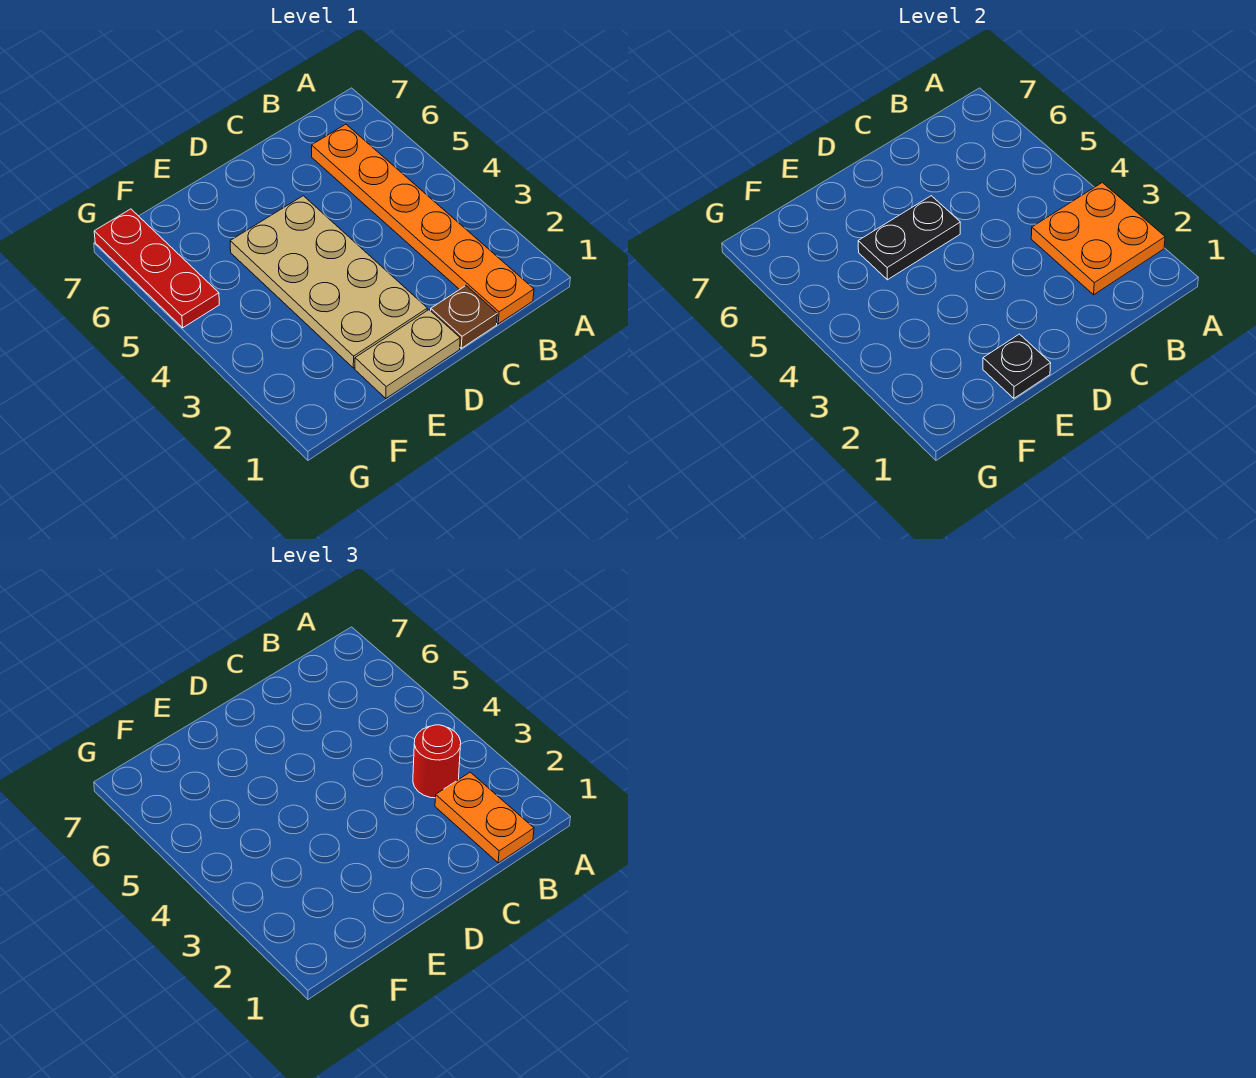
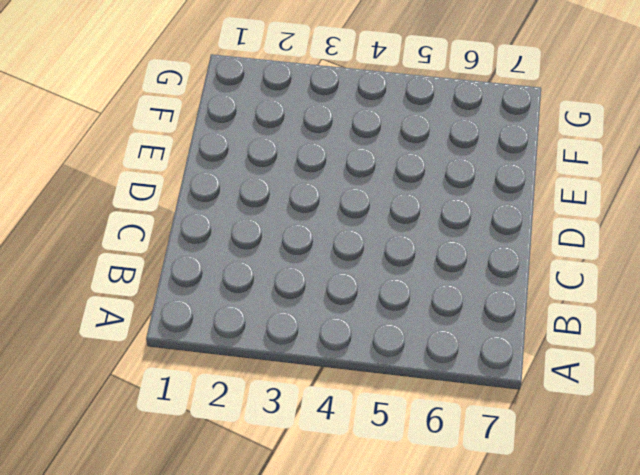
none -> orange 1x6 plate [312,124,534,324]
none -> brown 1x1 plate [431,286,497,348]

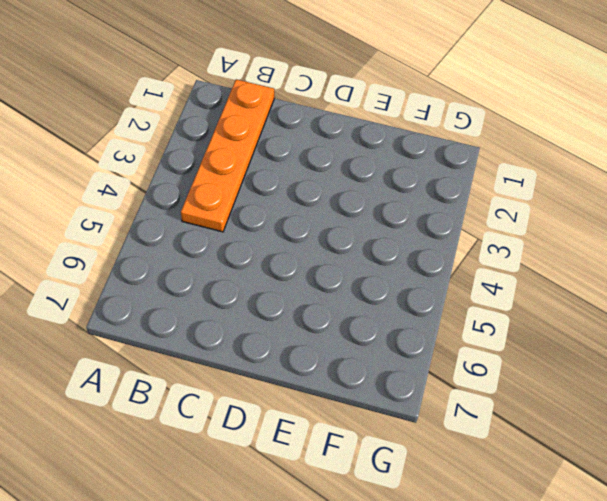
orange 1x4 plate [181,79,274,232] -> orange 1x6 plate [312,124,534,324]
none -> brown 1x1 plate [431,286,497,348]
none -> tan 1x2 plate [355,310,460,398]

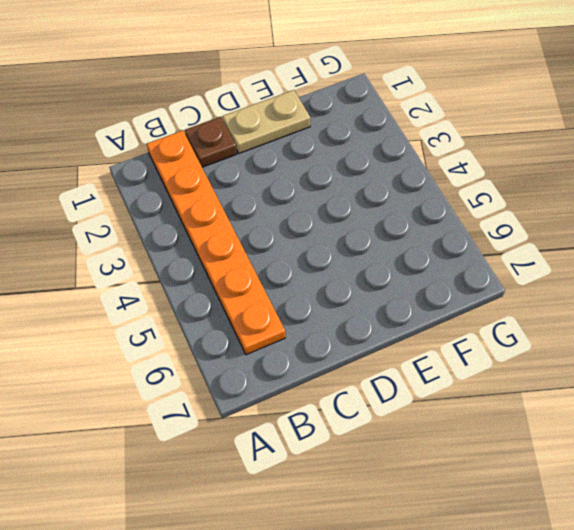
none -> tan 2x4 plate [230,196,427,368]
none -> red 1x3 plate [94,209,219,328]

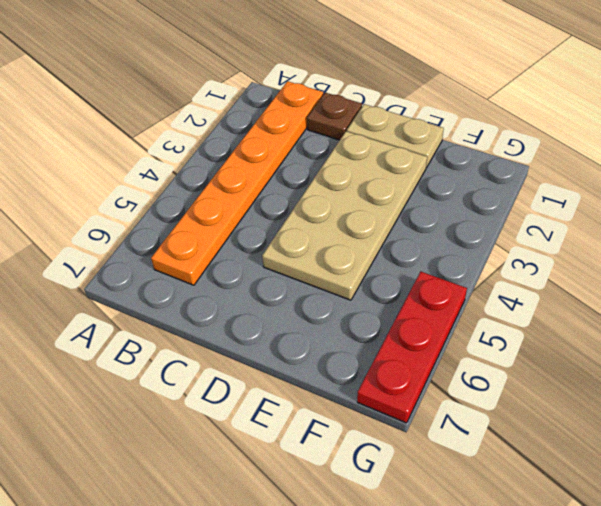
none -> orange 2x2 plate [1031,183,1165,295]
none -> black 1x2 plate [858,196,960,280]

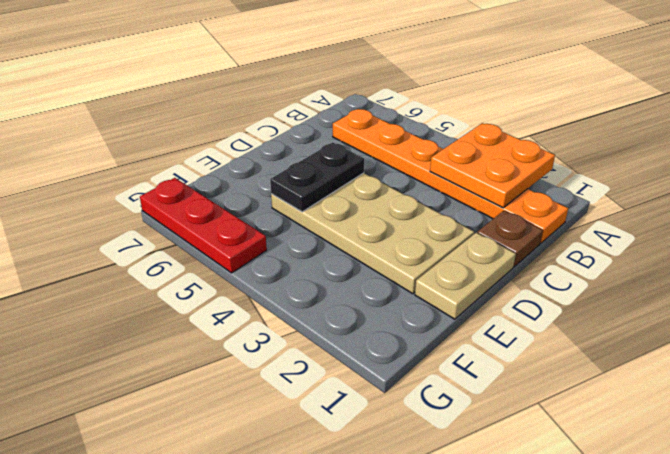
none -> black 1x1 plate [983,334,1051,398]
none -> orange 1x2 plate [435,772,534,863]

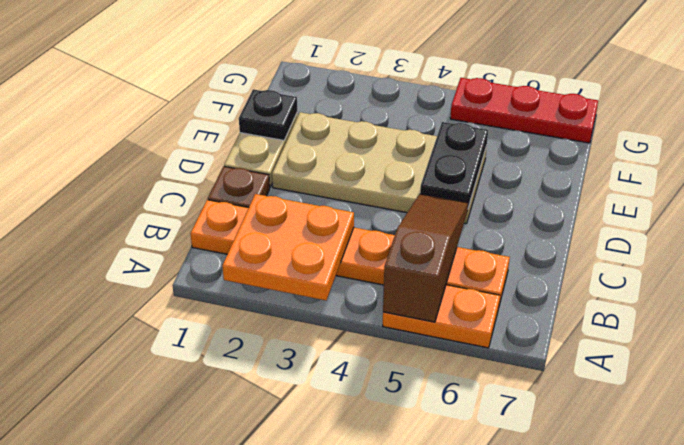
orange 1x2 plate [383,285,500,348] -> orange 1x2 plate moved to [435,772,534,863]
brown 1x3 slope [383,194,468,322] -> none
none -> red 1x1 round brick [413,725,461,798]

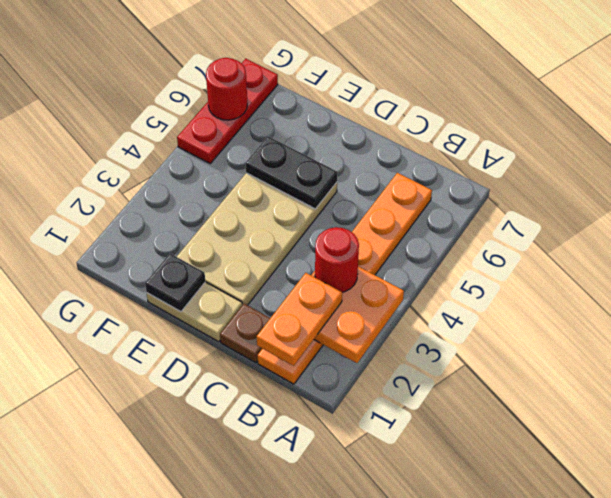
red 1x1 round brick [206,58,247,120] -> none

